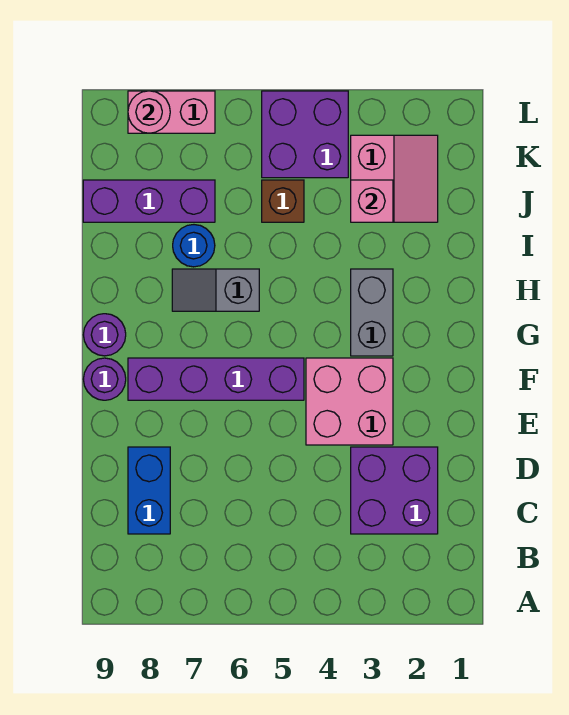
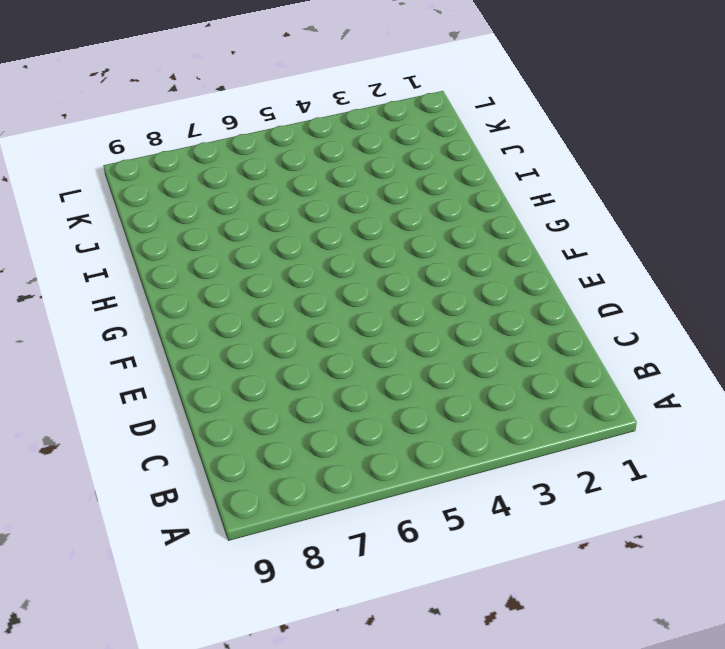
none -> purple 2x2 brick [351,447,438,534]
none -> blue 1x2 brick [128,447,170,534]
none -> pink 2x2 brick [306,358,393,445]

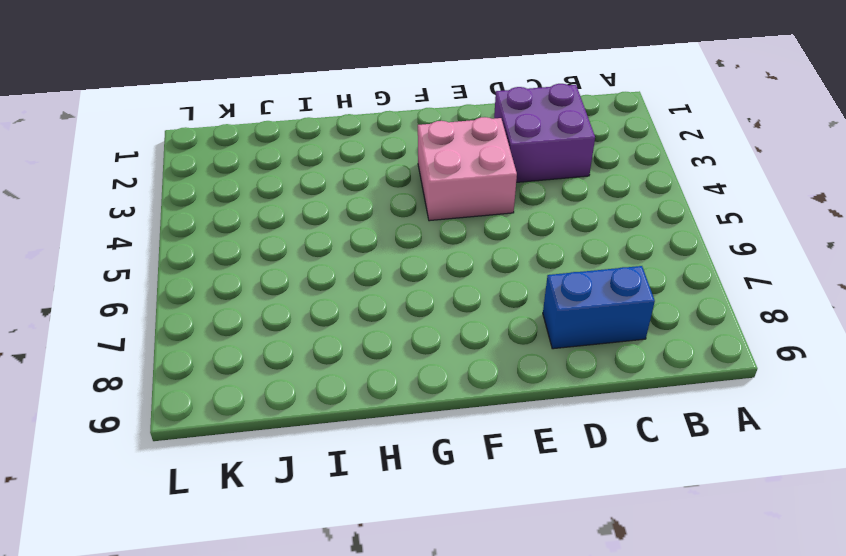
none -> purple 1x4 brick [128,358,304,400]
none -> purple 1x1 round brick [83,358,126,400]
none -> grey 1x2 brick [351,269,393,356]

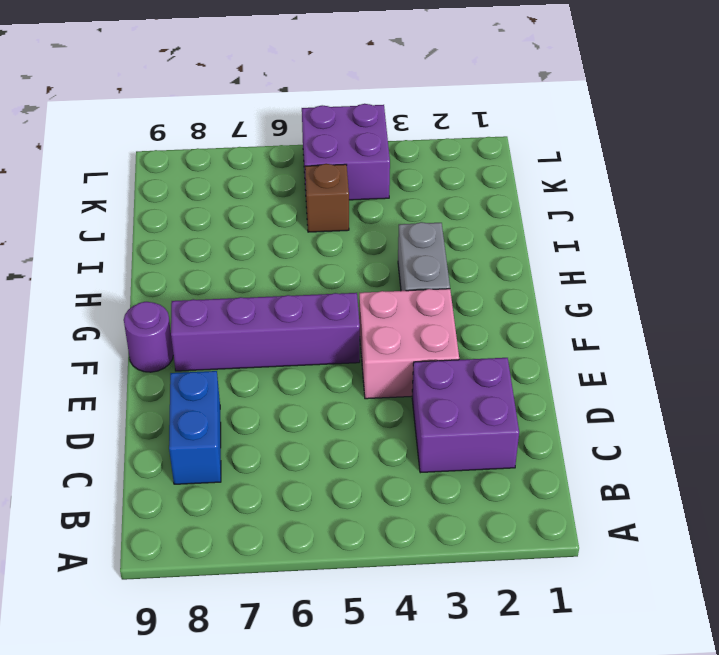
none -> purple 1x1 round brick [83,314,126,356]
none -> grey 1x2 slope [172,269,259,311]
none -> blue 1x1 round brick [173,225,215,267]

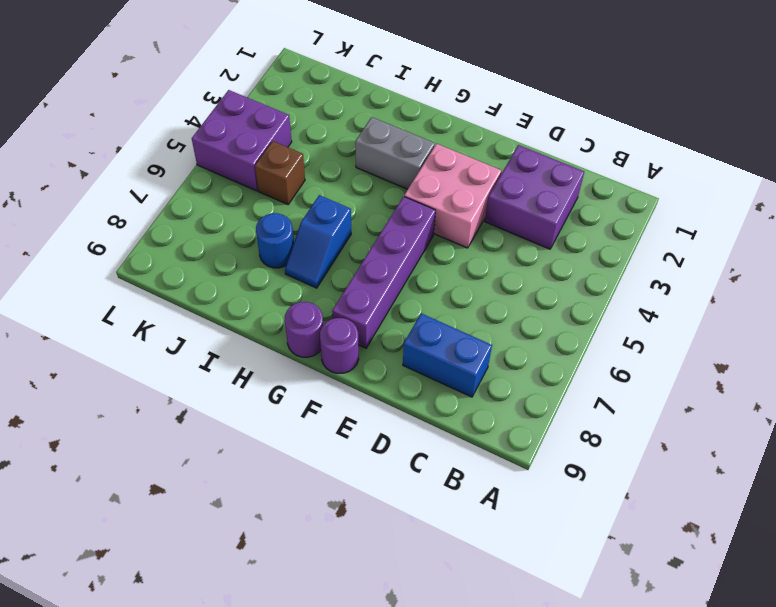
blue 1x2 slope [285,195,351,288] -> grey 1x2 slope [172,269,259,311]
none -> pink 2x2 slope [351,135,438,222]
none -> purple 1x3 brick [83,180,215,222]
none -> pink 1x2 brick [128,91,215,133]

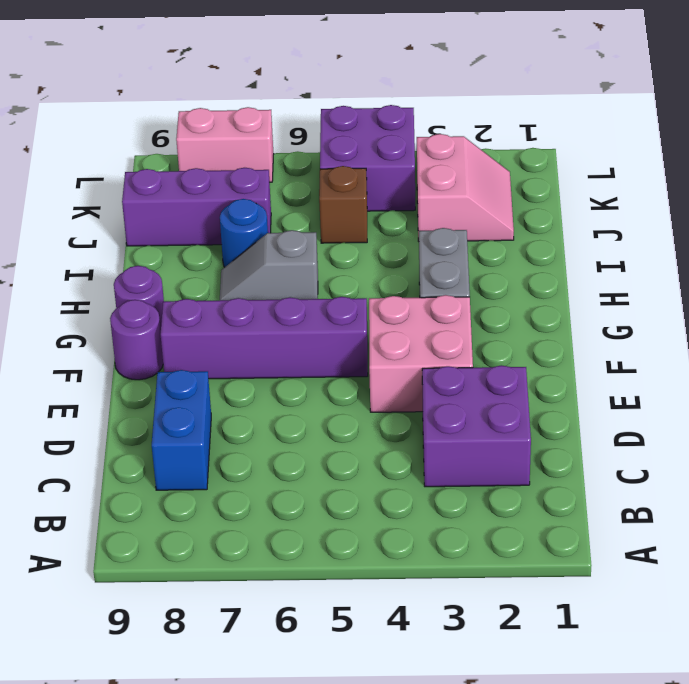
none -> pink 1x1 brick [351,180,393,222]
none -> pink 1x1 round brick [128,91,170,133]

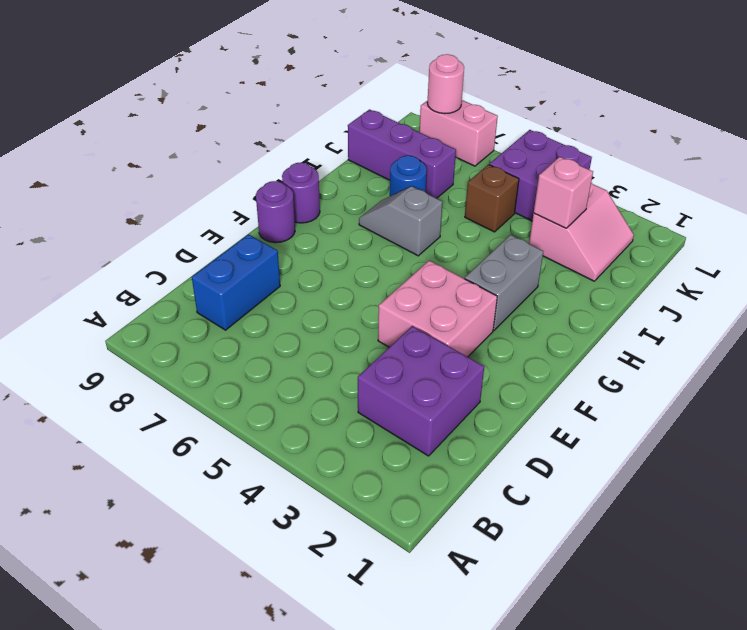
none -> purple 1x4 brick [128,358,304,400]

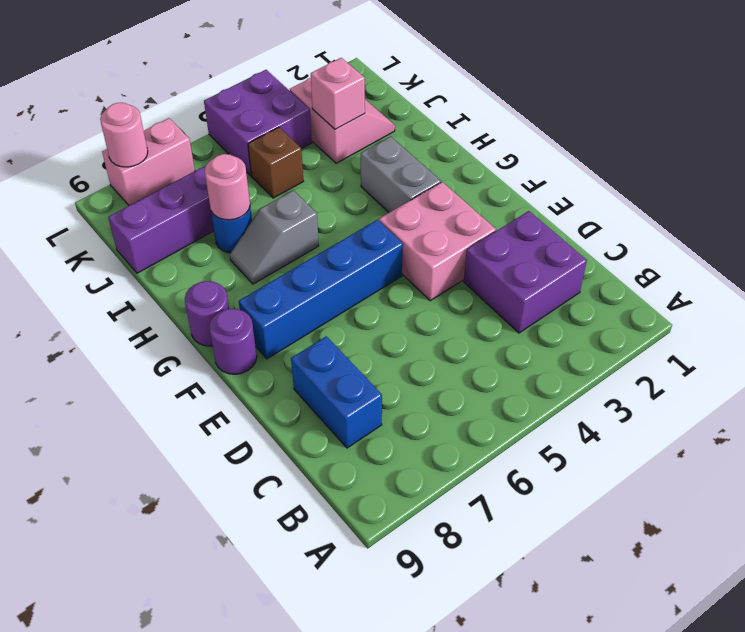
blue 1x4 brick [239,220,403,359] -> purple 1x4 brick [128,358,304,400]
pink 1x1 round brick [205,154,250,220] -> none

